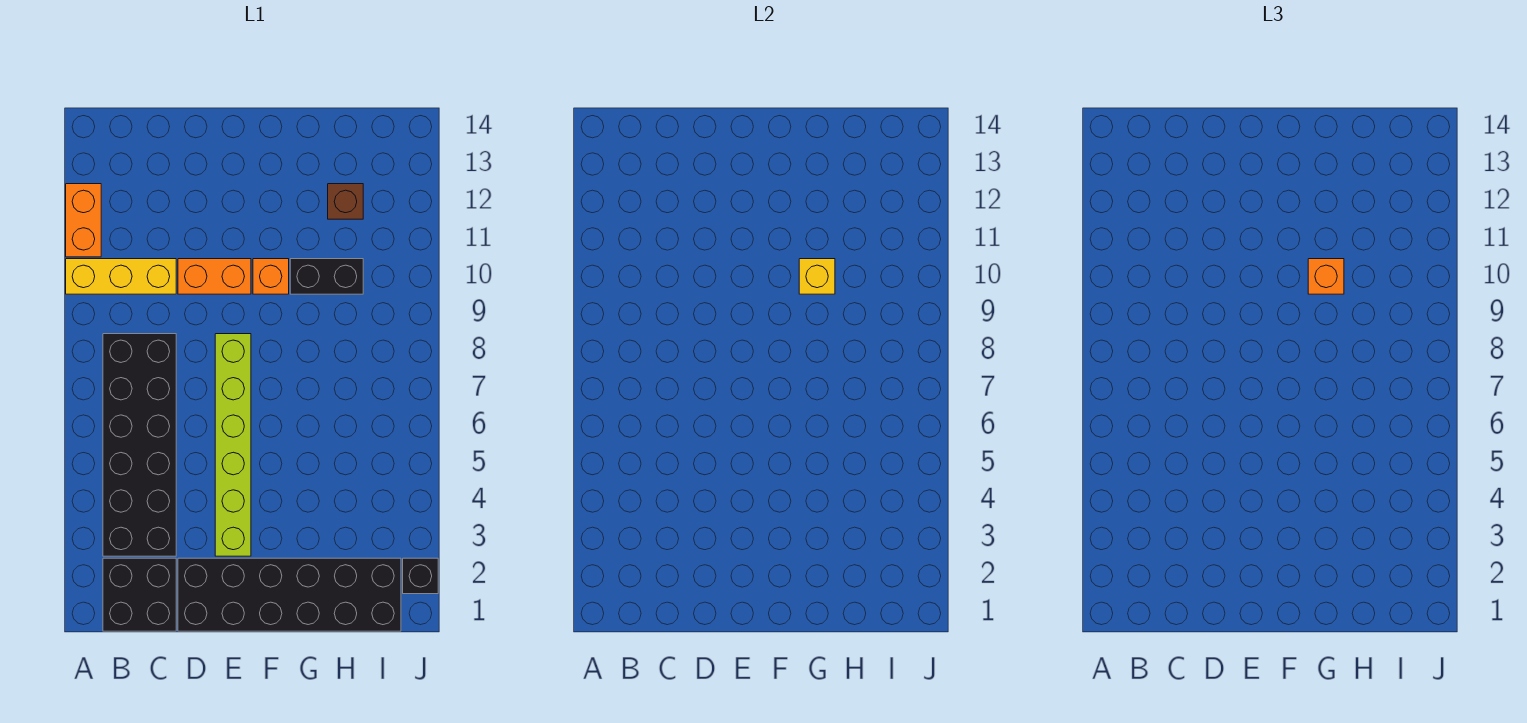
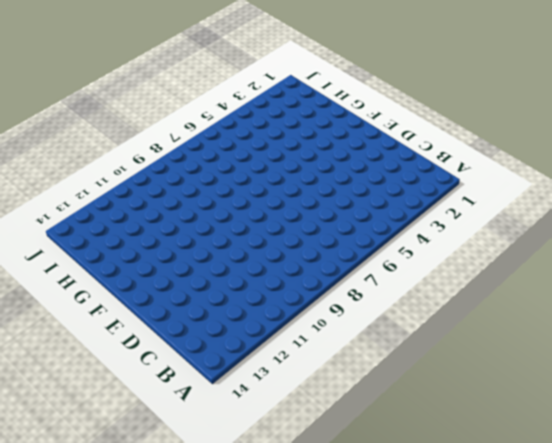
none -> yellow 1x3 brick [66,259,176,294]
none -> orange 1x2 brick [66,184,101,257]
none -> black 2x2 brick [103,558,176,631]

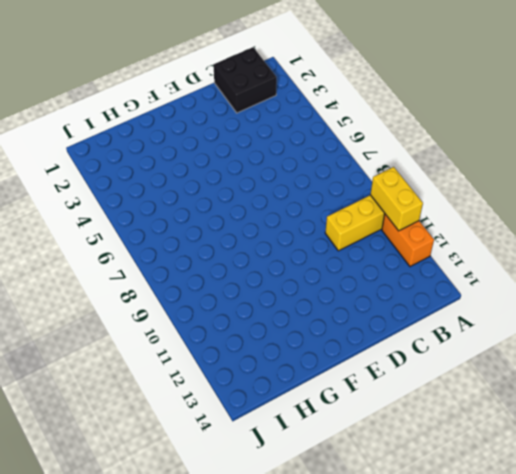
yellow 1x2 brick [370,167,423,231] -> none
none -> black 2x6 brick [103,334,176,556]
none -> black 2x6 brick [178,558,401,631]
none -> orange 1x2 brick [178,259,251,294]

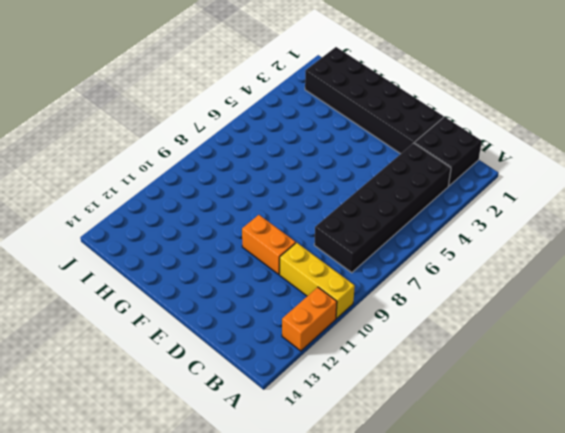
none -> lime 1x6 brick [215,334,251,556]
none -> orange 1x1 brick [253,259,289,294]
none -> black 1x2 brick [290,259,363,294]

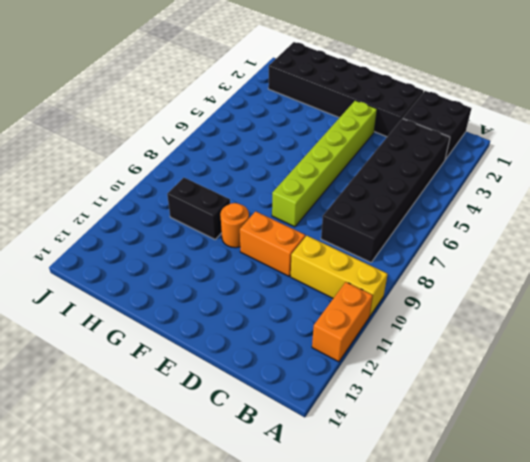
orange 1x1 round brick [220,203,249,248] -> orange 1x1 brick [253,259,289,294]
none -> brown 1x1 brick [328,184,363,219]
none -> black 1x1 brick [403,558,438,594]
none -> yellow 1x1 brick [799,259,835,294]

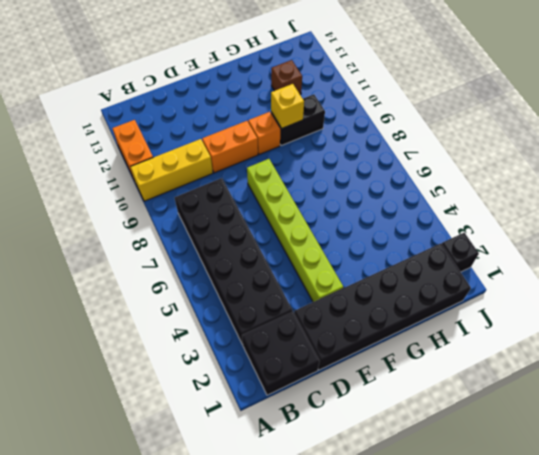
none -> orange 1x1 brick [1308,259,1344,294]

